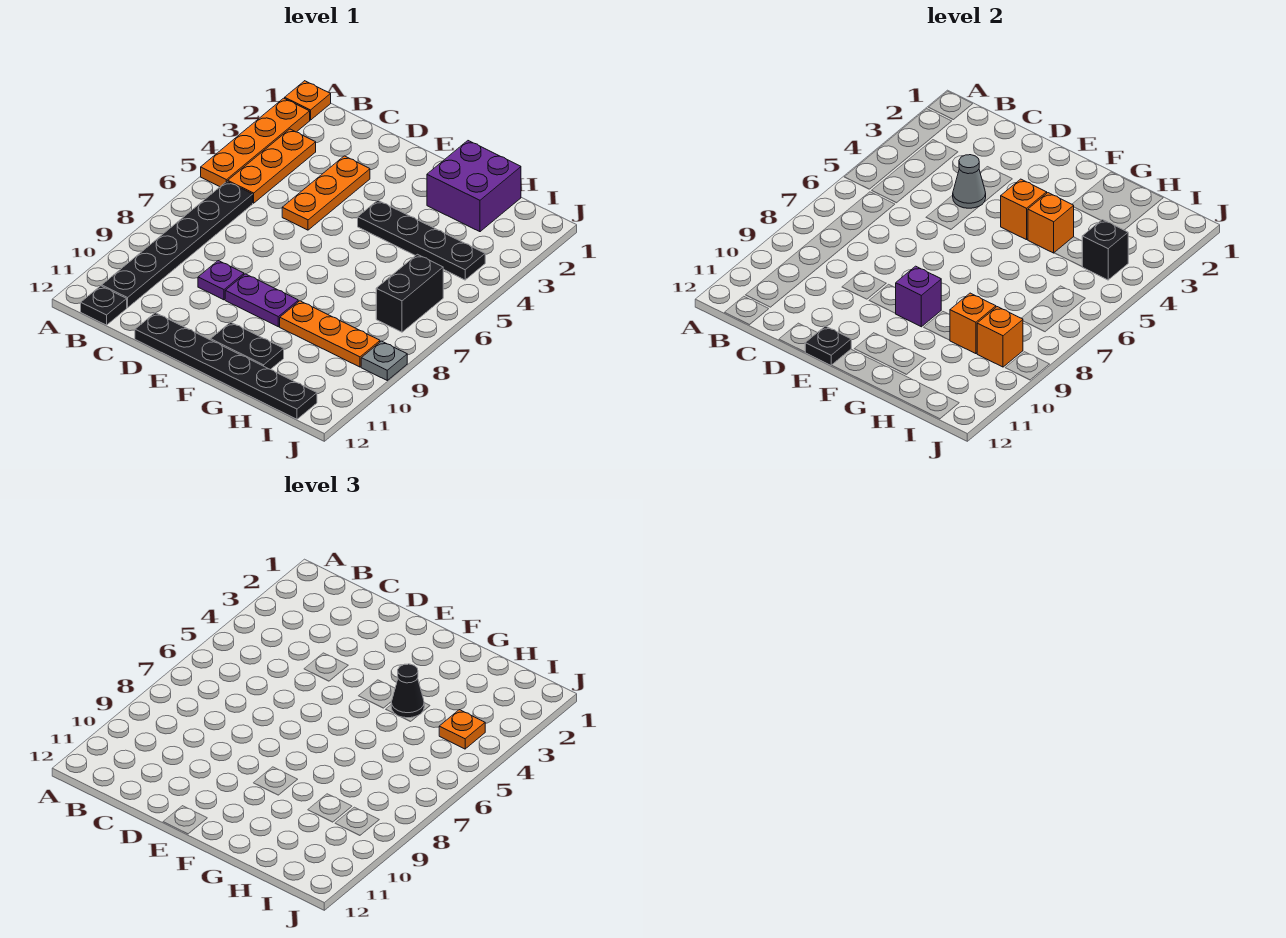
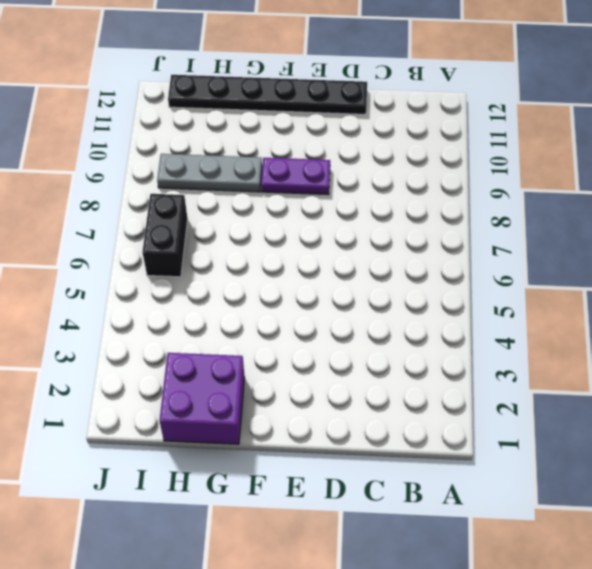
grey 1x3 plate [157,154,262,192] -> orange 1x3 plate [280,301,380,367]
none -> orange 1x1 plate [285,81,331,120]
none -> orange 1x4 plate [201,98,310,187]
none -> orange 1x3 plate [228,129,316,203]

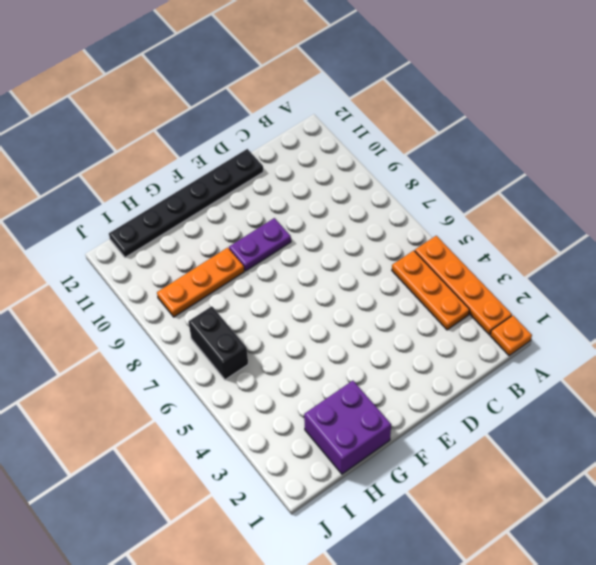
none -> black 1x6 plate [102,181,253,308]
none -> black 1x1 plate [81,286,127,325]
none -> orange 1x3 plate [282,156,370,230]

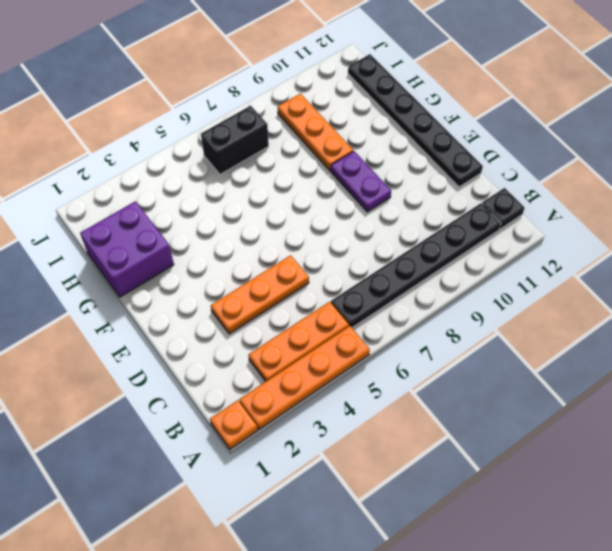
none -> purple 1x1 plate [198,261,244,300]
none -> black 1x4 plate [358,200,485,280]
none -> black 1x2 plate [211,322,284,370]

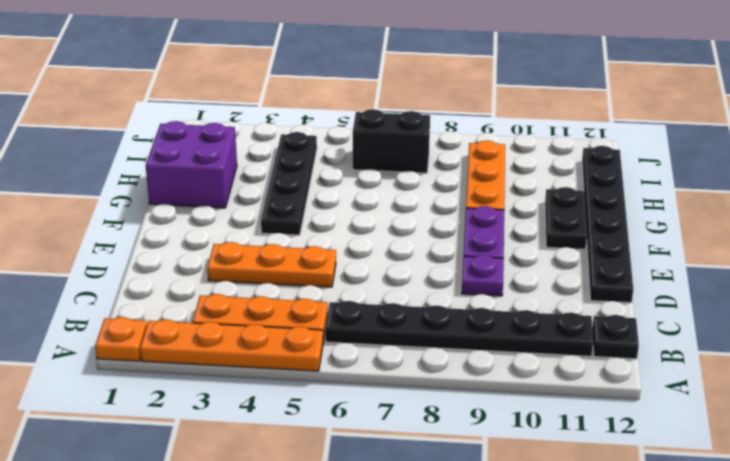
none -> grey 1x1 plate [361,341,407,380]
none -> grey 1x1 cone [953,155,986,208]
none -> black 1x1 plate [805,326,851,365]

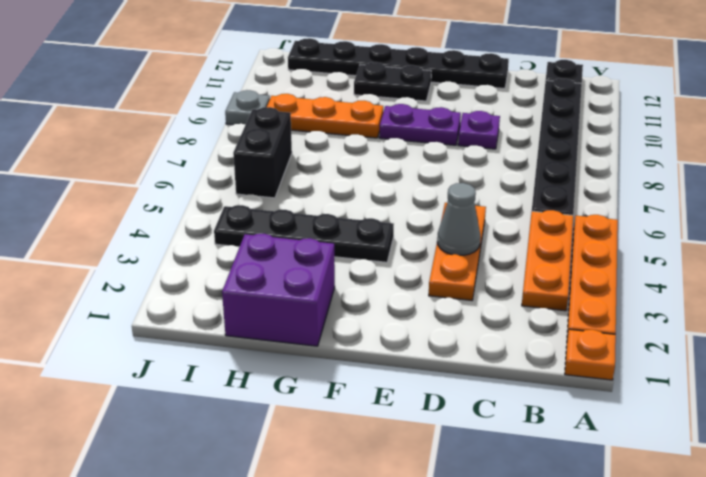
none -> black 1x1 plate [805,326,851,365]
none -> orange 1x1 brick [1001,179,1047,240]
none -> purple 1x1 brick [895,266,941,327]

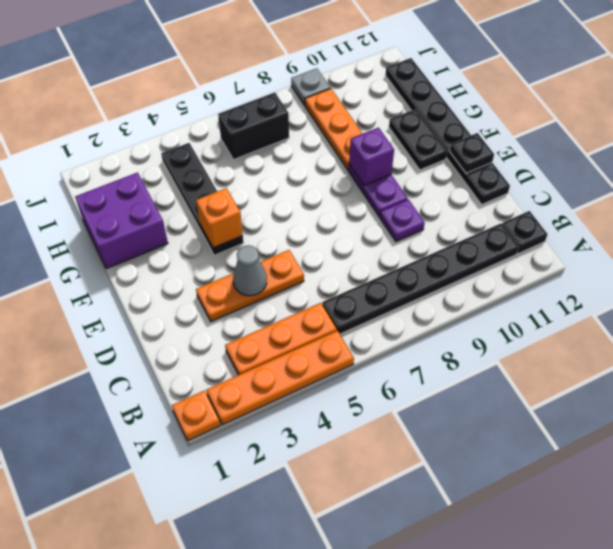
none -> orange 1x1 brick [1028,193,1074,253]
none -> orange 1x1 brick [950,293,996,354]
none -> black 1x1 brick [1082,220,1128,280]

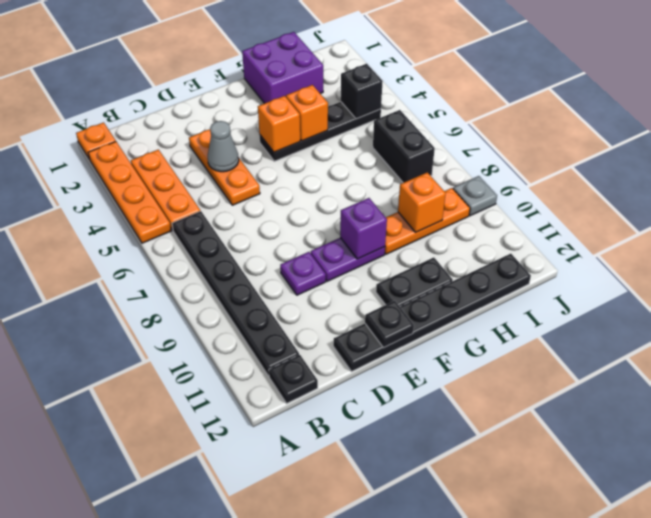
none -> orange 1x1 brick [977,307,1023,367]
none -> black 1x1 cone [391,664,424,718]
none -> orange 1x1 plate [439,710,485,749]

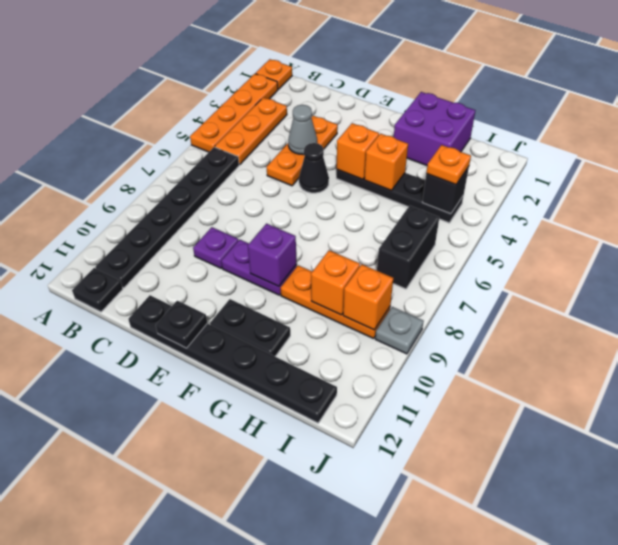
black 1x1 cone [299,143,329,193] -> black 1x1 cone moved to [391,664,424,718]

